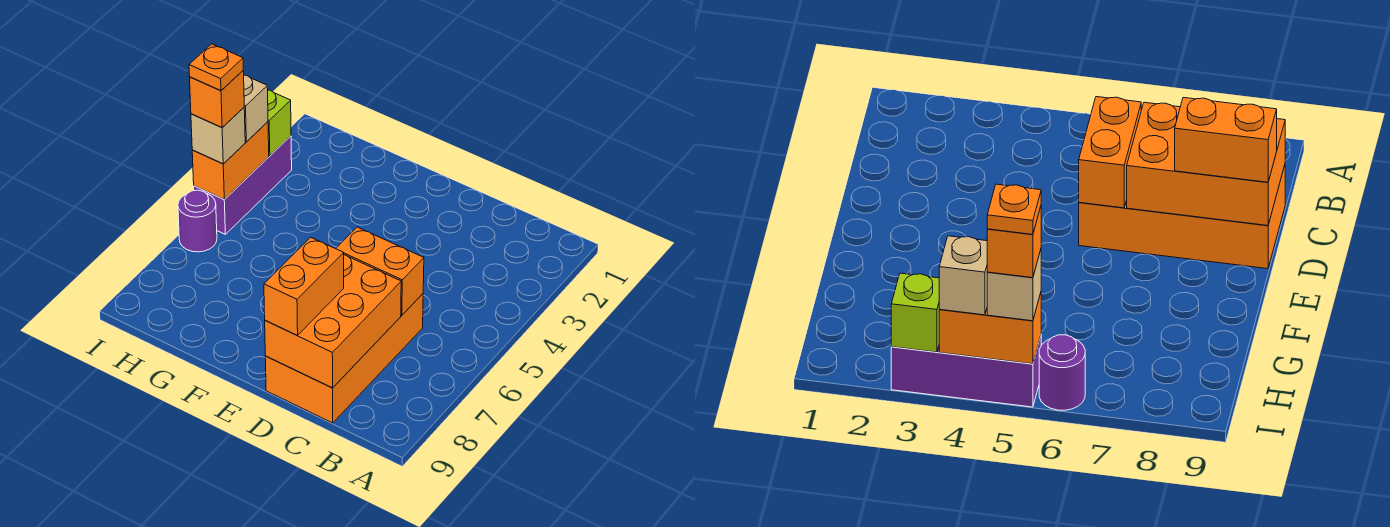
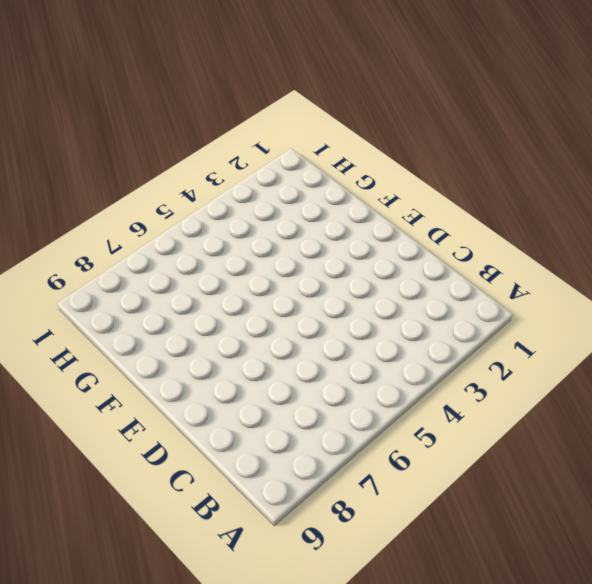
none -> orange 2x4 brick [265,294,423,423]
none -> purple 1x3 brick [194,136,292,234]
none -> purple 1x1 round brick [178,190,217,252]

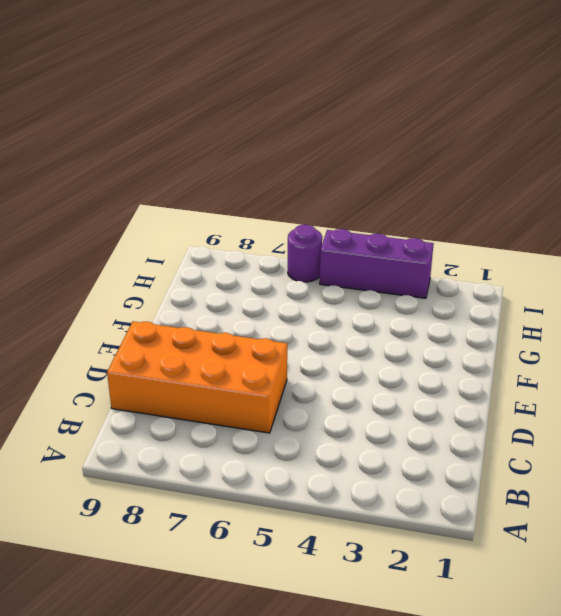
none -> orange 1x2 brick [336,227,424,315]
none -> orange 2x3 brick [265,255,401,388]
none -> lime 1x1 brick [268,90,291,156]

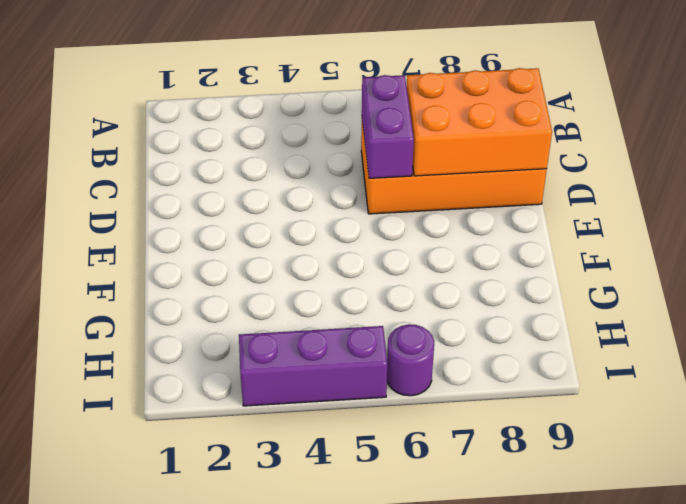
purple 1x2 brick [362,75,414,178] -> orange 1x2 brick [336,227,424,315]
none -> lime 1x1 brick [268,90,291,156]
none -> orange 1x2 brick [192,122,269,199]
none -> orange 1x2 brick [264,237,344,335]

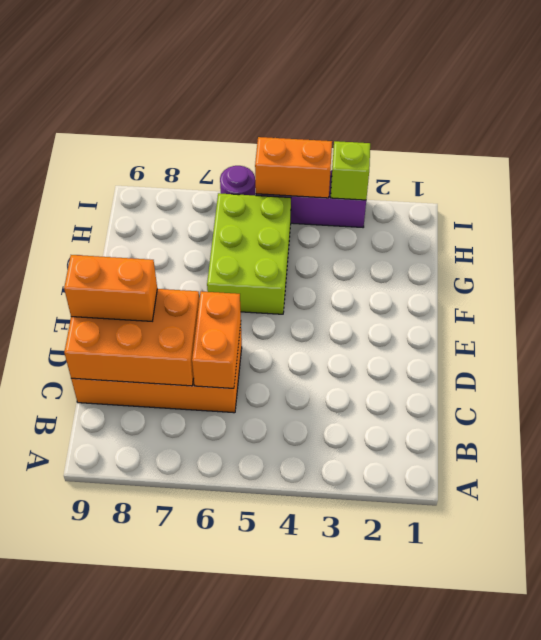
lime 2x3 brick [207,193,291,314] -> none
none -> tan 1x1 brick [244,75,268,142]
none -> tan 1x1 brick [191,108,245,164]
none -> orange 1x1 brick [190,71,244,128]

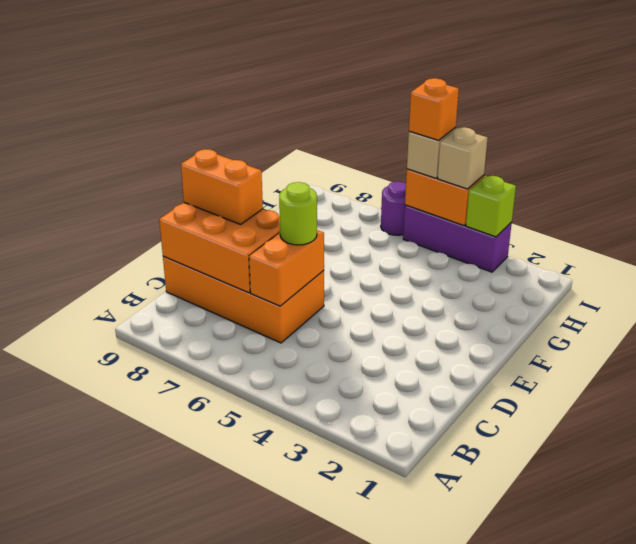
lime 1x1 round brick [279,182,317,245] -> none
none -> orange 1x1 plate [189,44,243,91]

